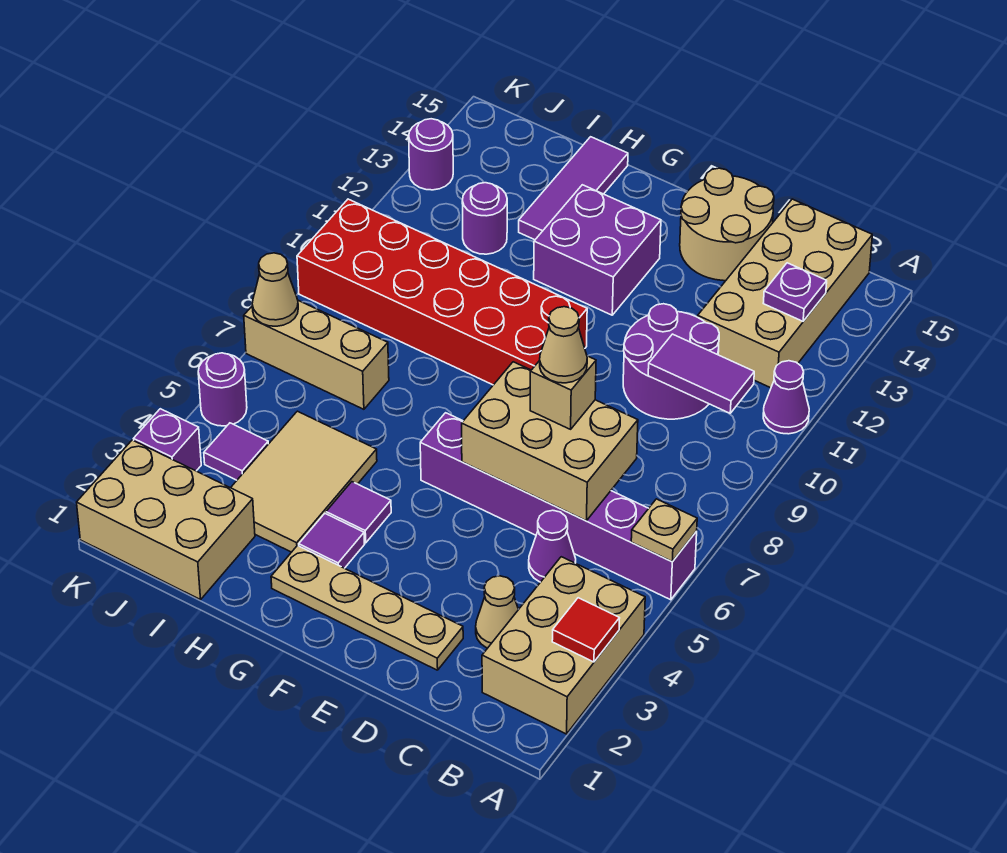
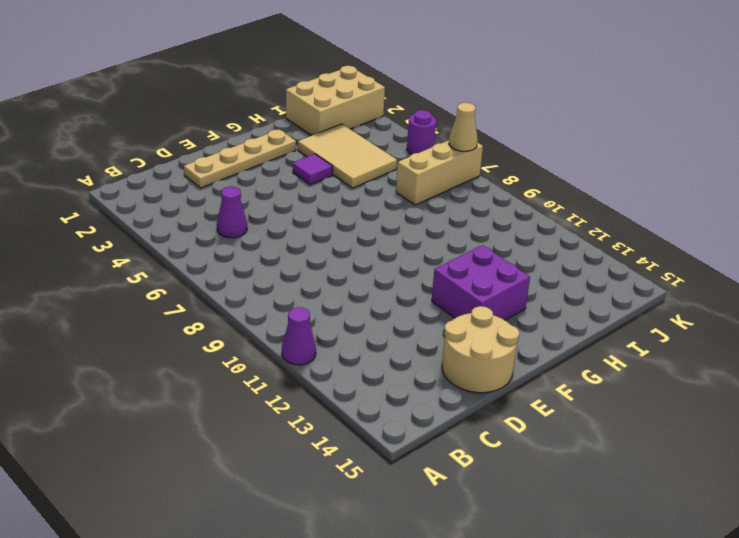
none -> tan 2x3 brick [482,557,645,734]
none -> purple 1x6 brick [420,413,697,600]
none -> tan 2x4 brick [698,199,872,388]
none -> tan 1x1 cone [476,576,518,648]

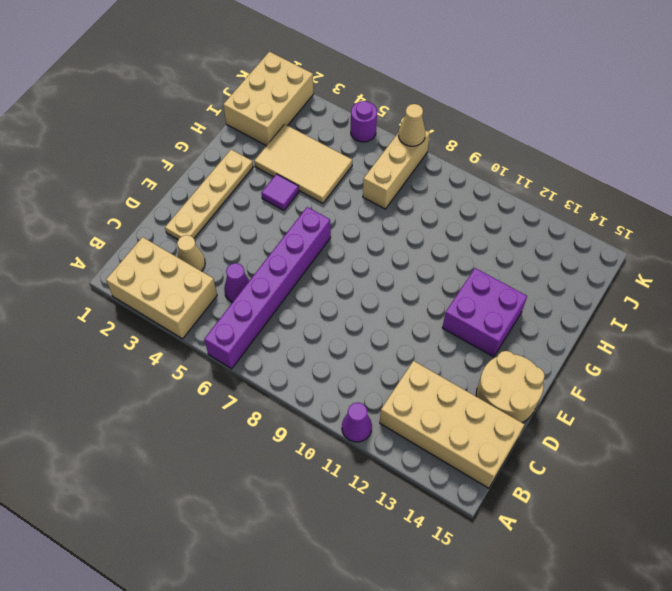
none -> purple 2x2 round brick [623,304,719,419]
none -> red 2x6 brick [297,199,587,385]
none -> purple 1x1 tile [299,514,364,568]
none -> purple 1x3 tile [519,137,628,240]

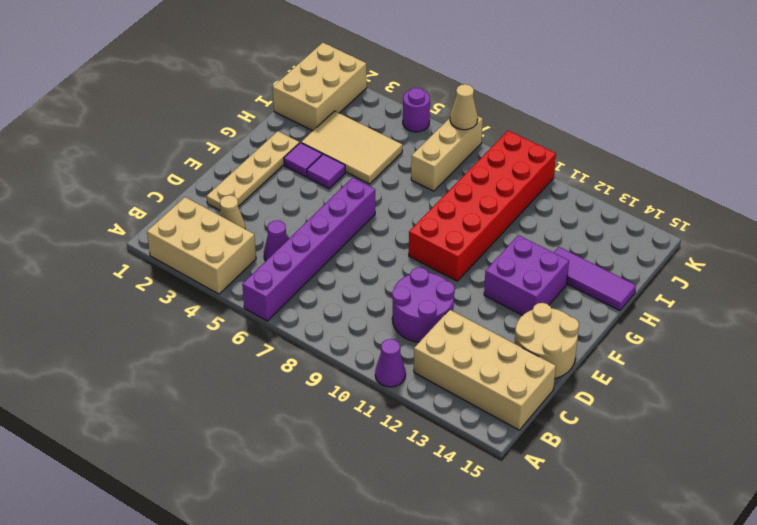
none -> purple 1x1 round brick [462,183,507,254]
none -> purple 1x1 tile [204,423,268,480]
none -> purple 1x1 brick [134,409,201,471]
none -> purple 1x1 round brick [409,119,453,190]

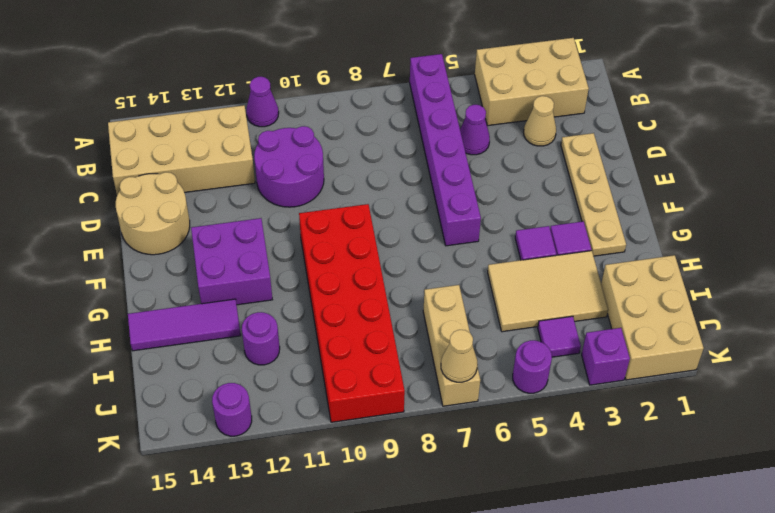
none -> red 1x1 tile [552,598,620,662]
none -> tan 1x1 plate [631,499,697,562]
none -> purple 1x2 tile [648,334,754,413]
none -> purple 1x1 plate [763,263,827,321]

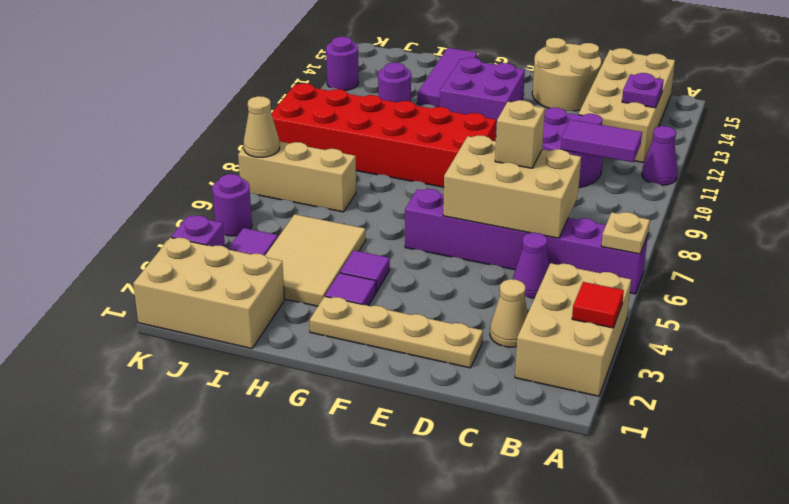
none -> tan 1x1 cone [540,307,587,383]

